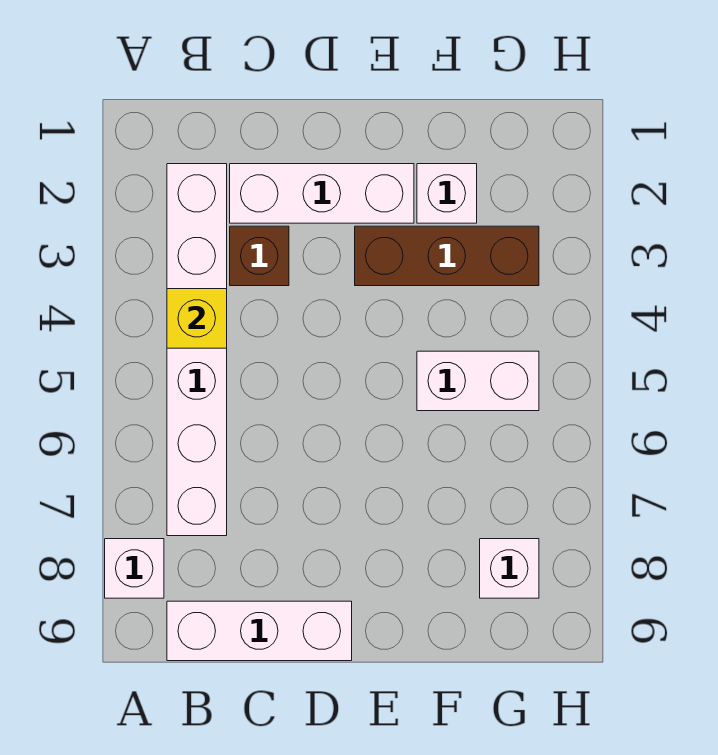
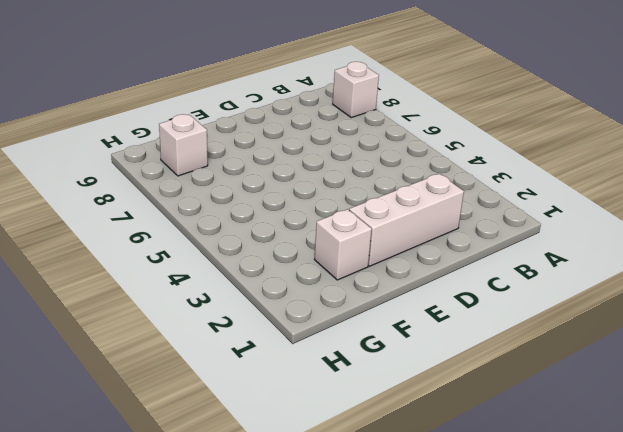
none -> white 1x6 brick [167,164,227,536]
none -> white 1x3 brick [167,601,352,661]

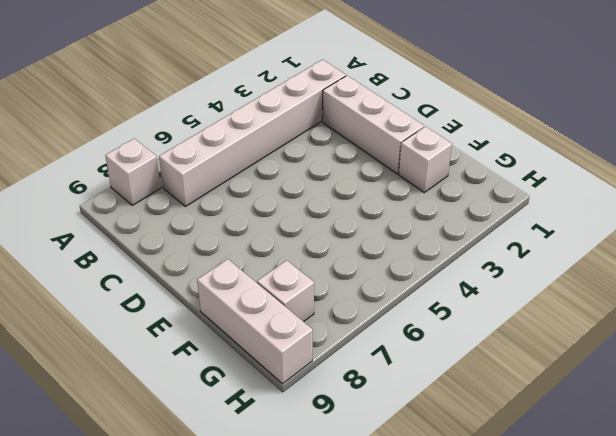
white 1x3 brick [197,259,313,384] -> white 1x3 brick moved to [167,601,352,661]
none -> brown 1x1 brick [230,226,289,286]
none -> brown 1x3 brick [355,226,539,286]

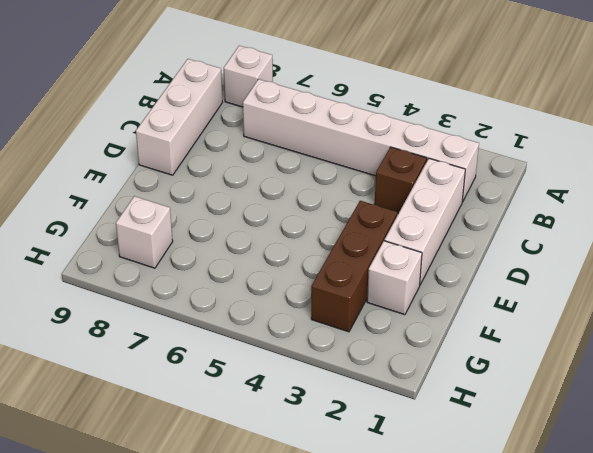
none -> white 1x2 brick [417,351,539,411]
none -> yellow 1x1 brick [167,289,227,348]

